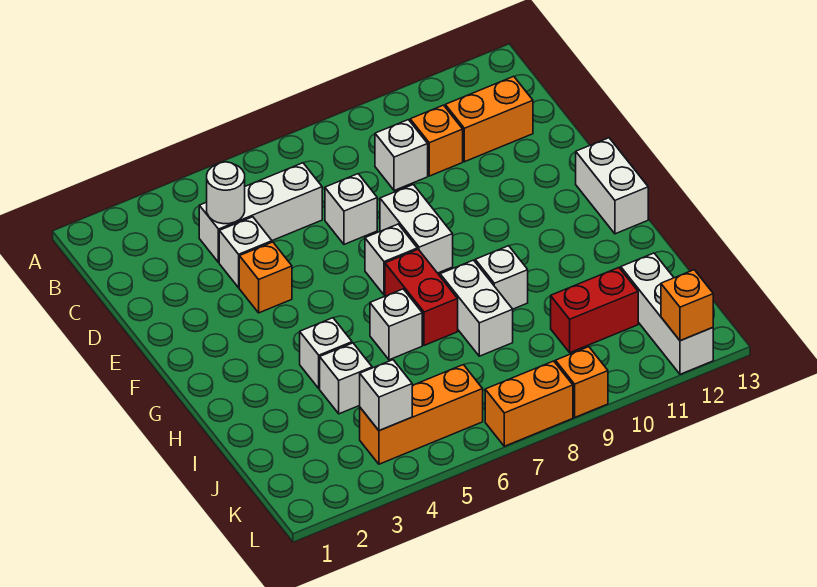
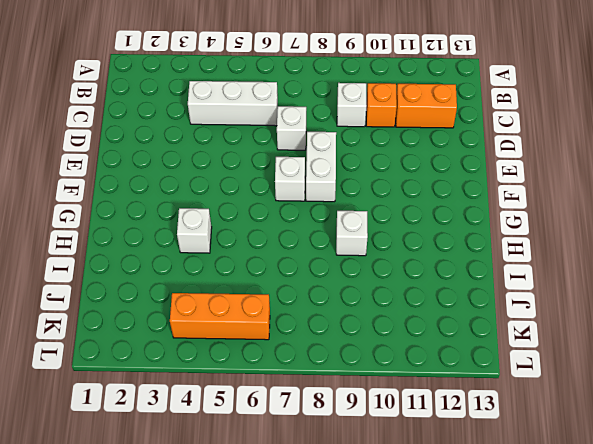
none -> white 1x1 brick [219,217,272,288]
none -> orange 1x1 brick [239,242,292,313]
none -> white 1x2 brick [576,138,648,234]

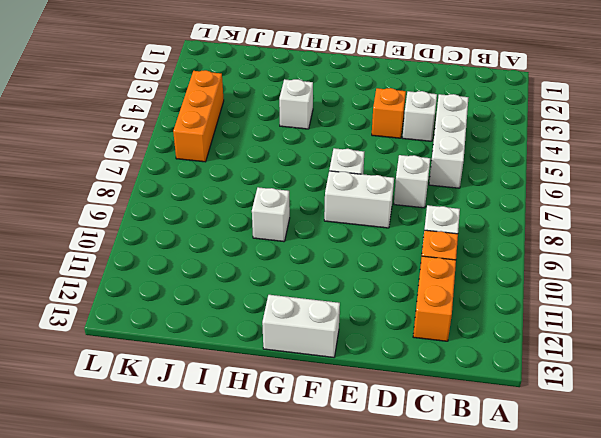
none -> red 1x2 brick [385,249,458,345]
none -> white 1x1 brick [370,289,422,360]
none -> white 1x2 brick [440,260,513,356]

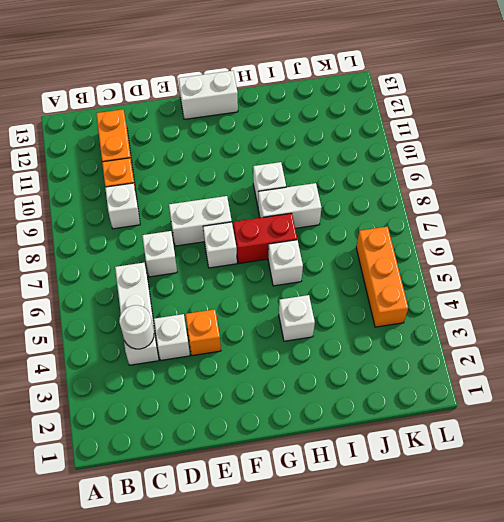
none -> white 1x1 brick [320,343,372,414]
none -> red 1x2 brick [551,268,638,353]
none -> white 1x3 brick [621,253,713,374]

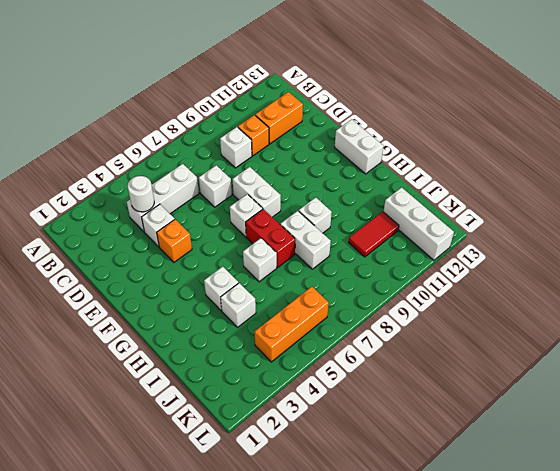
red 1x2 tile [349,212,399,257] -> red 1x2 brick [551,268,638,353]
none -> orange 1x2 brick [485,361,573,446]
none -> orange 1x1 brick [555,347,608,417]
none -> white 1x1 brick [360,360,412,431]

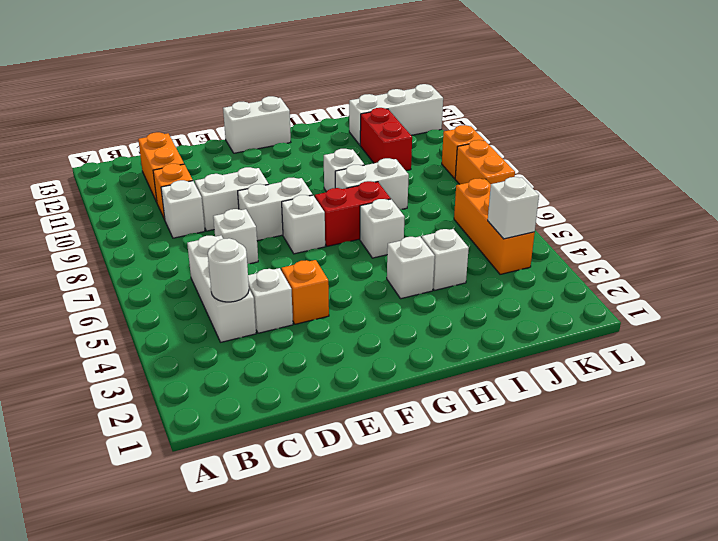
white 1x2 brick [195,167,269,231] -> none
none -> orange 1x1 brick [661,270,713,341]

